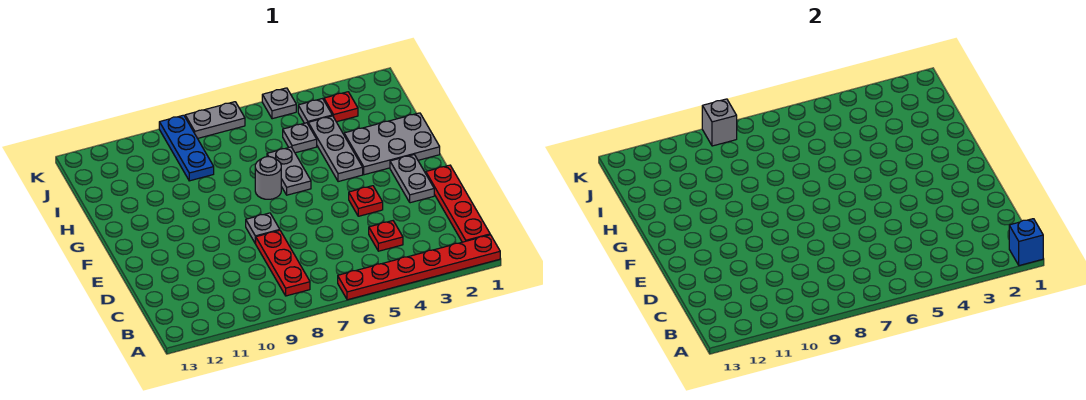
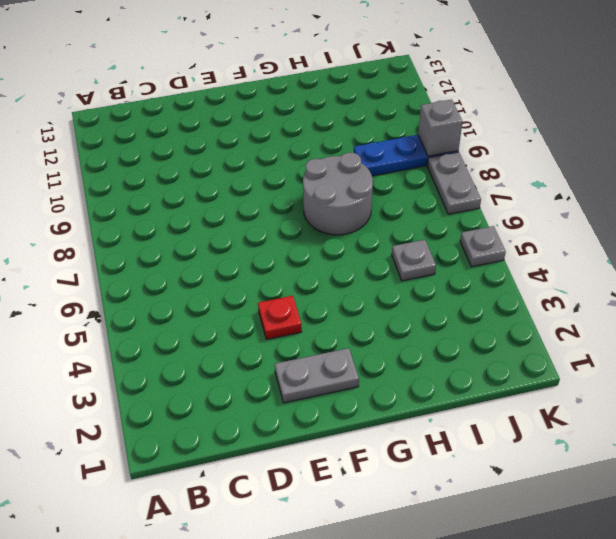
grey 2x2 round brick [303,153,373,235] -> grey 1x1 round brick [255,157,281,199]
none -> red 1x6 plate [338,235,500,300]
none -> red 1x4 plate [426,165,490,242]
none -> red 1x3 plate [255,230,310,296]

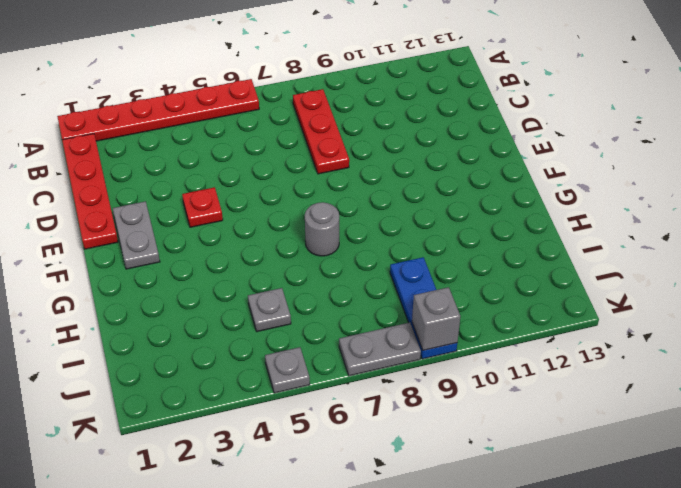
none -> red 1x1 plate [369,221,403,251]
none -> grey 1x1 plate [246,213,280,243]
none -> grey 2x3 plate [344,113,440,175]

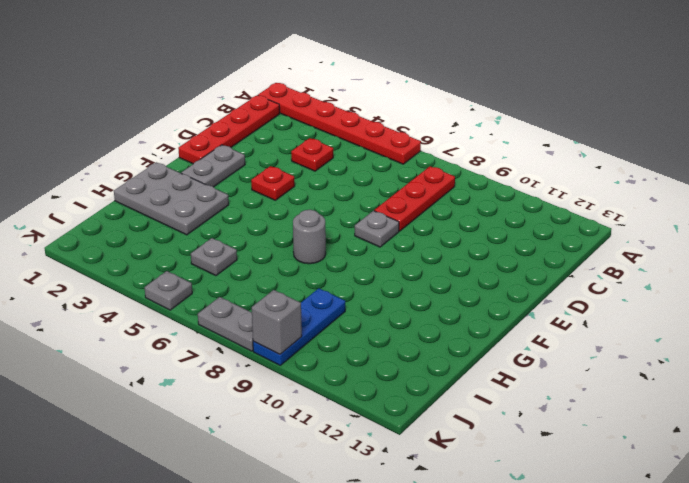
none -> grey 1x3 plate [308,116,363,182]
none -> grey 1x2 plate [267,147,311,195]
none -> red 1x1 plate [324,92,358,122]

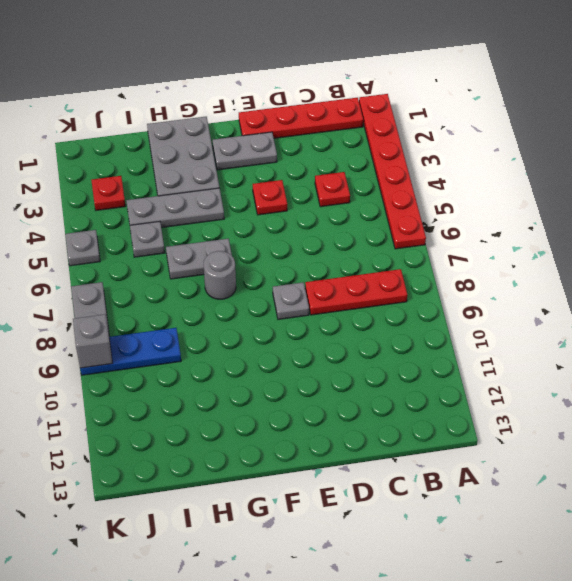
none -> grey 1x1 plate [298,99,332,123]
none -> blue 1x1 brick [1009,219,1043,266]

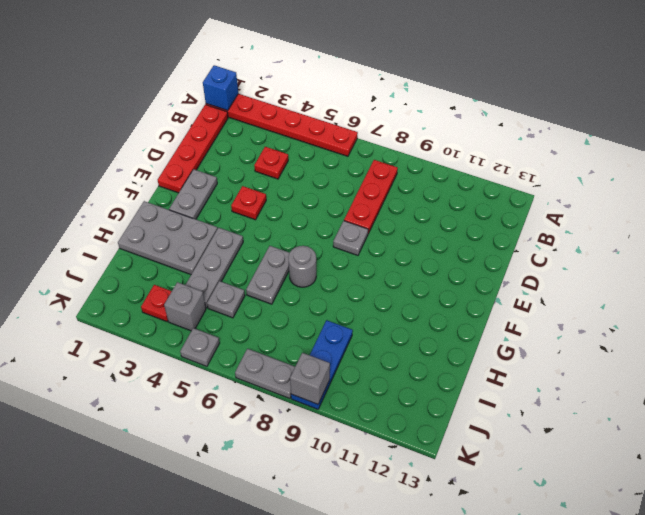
grey 1x1 brick [164,282,206,331] -> grey 1x1 plate [298,99,332,123]

